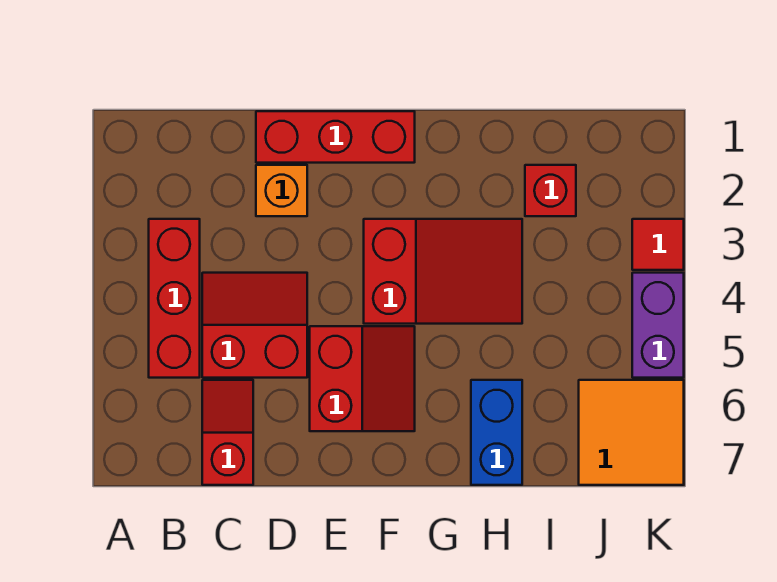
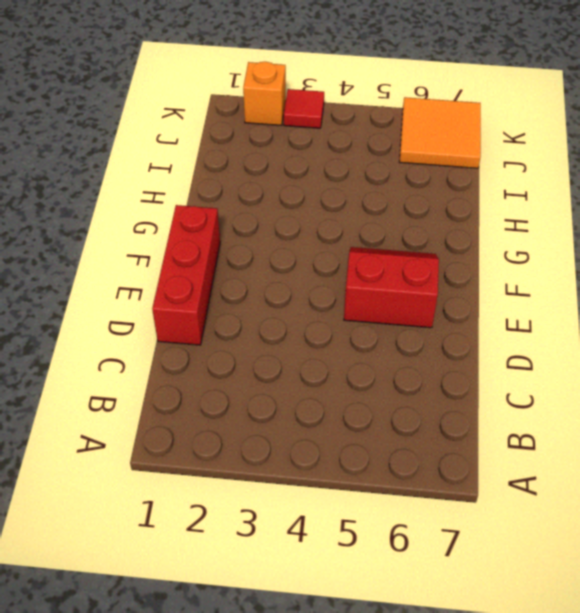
orange 1x1 brick [243,61,286,126] -> orange 1x1 brick moved to [256,165,307,216]
none -> red 1x3 brick [149,219,200,378]
none -> red 2x2 slope [202,273,307,378]
none -> red 1x2 slope [202,380,253,485]

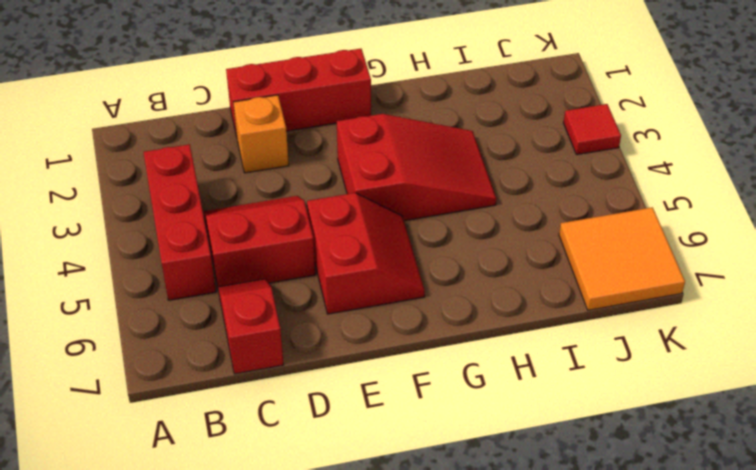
none -> blue 1x2 brick [471,380,522,485]
none -> red 1x1 brick [525,165,576,216]
none -> purple 1x2 brick [632,273,684,378]

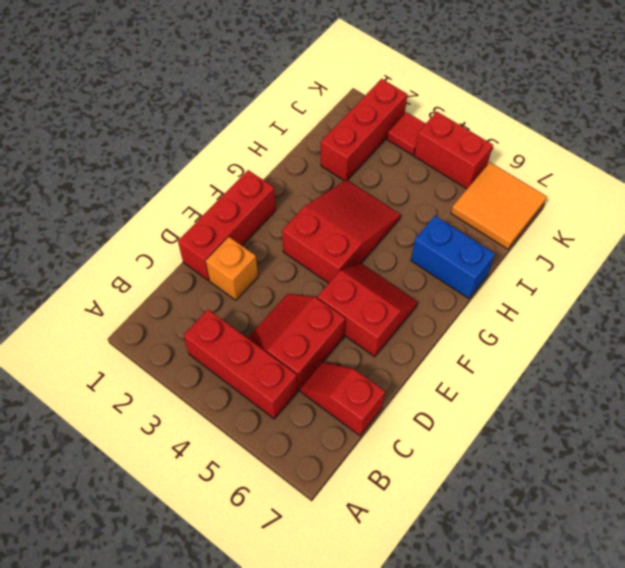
red 1x3 brick [321,79,408,181] -> red 1x1 brick [525,165,576,216]
red 1x2 brick [414,112,493,189] -> purple 1x2 brick [632,273,684,378]

